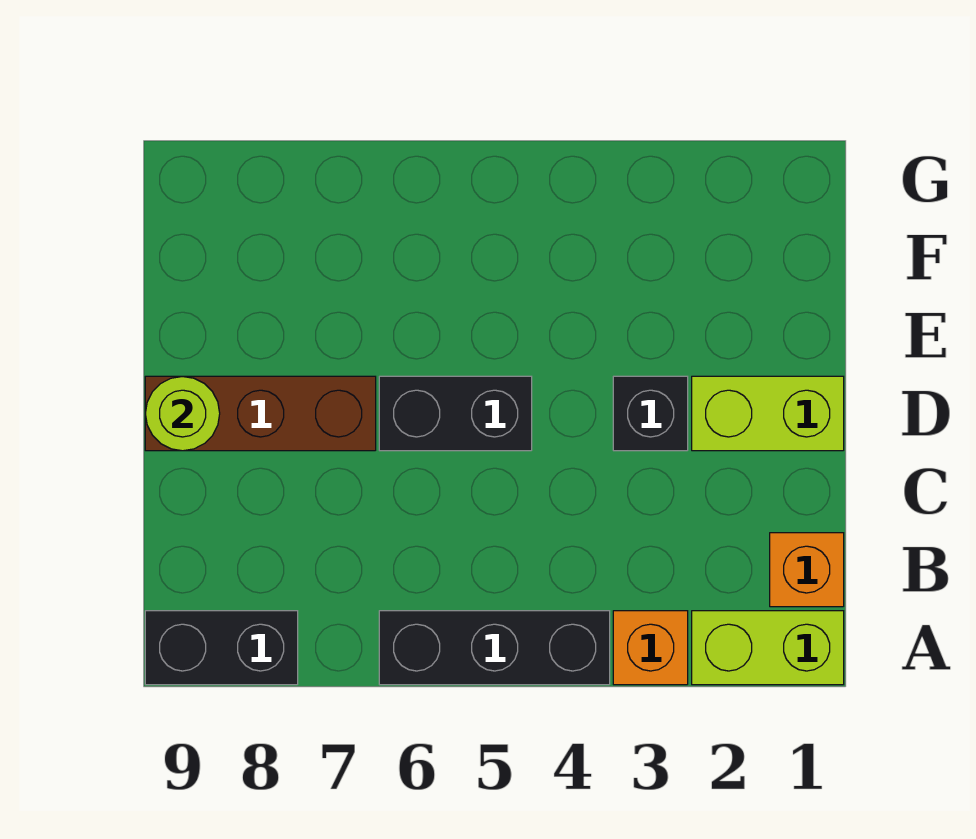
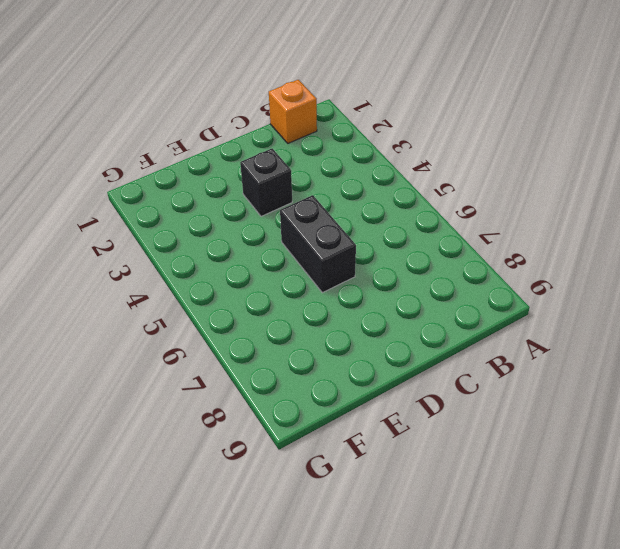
none -> lime 1x2 brick [692,611,844,685]
none -> orange 1x1 brick [613,611,688,685]

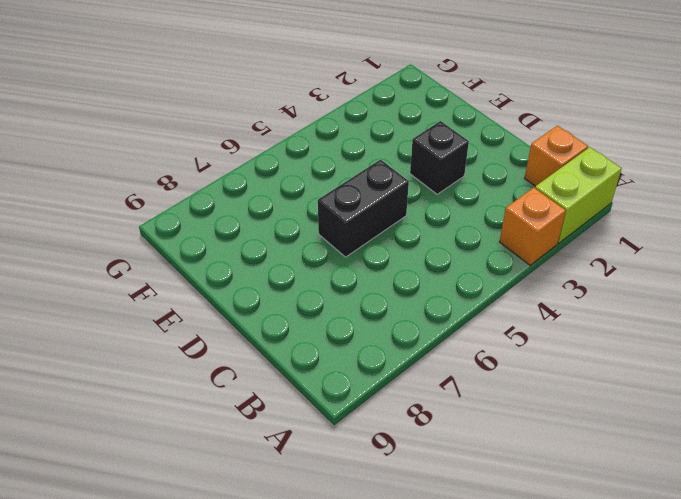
none -> black 1x3 brick [379,611,610,685]
none -> black 1x2 brick [145,611,298,685]

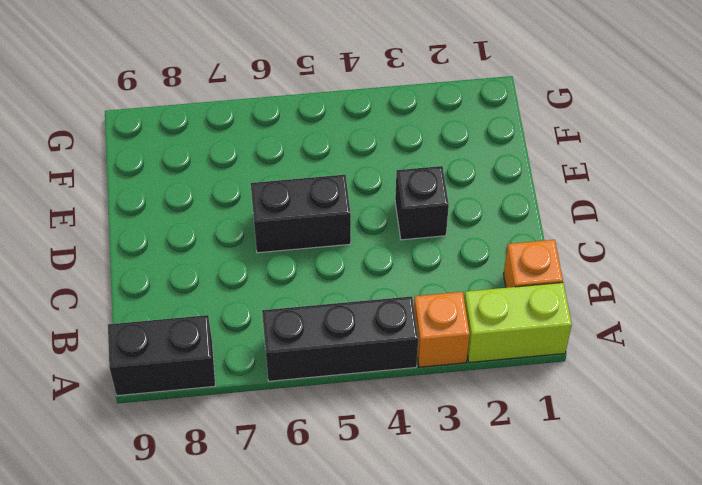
none -> lime 1x2 brick [692,376,844,451]
none -> brown 1x3 brick [145,376,376,451]

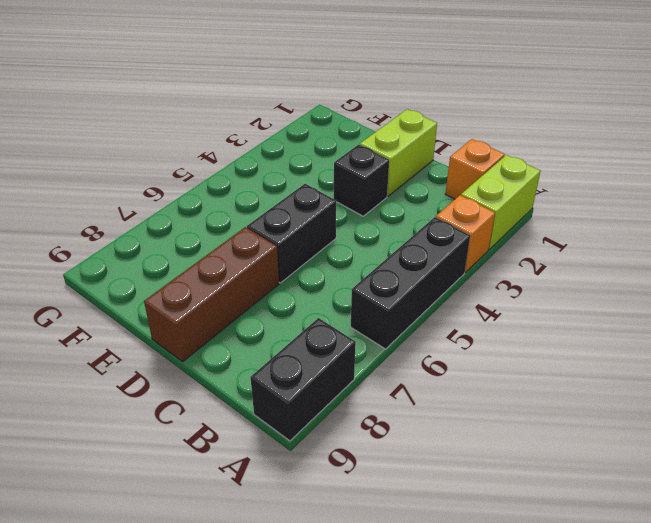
none -> lime 1x1 round brick [145,376,220,451]

